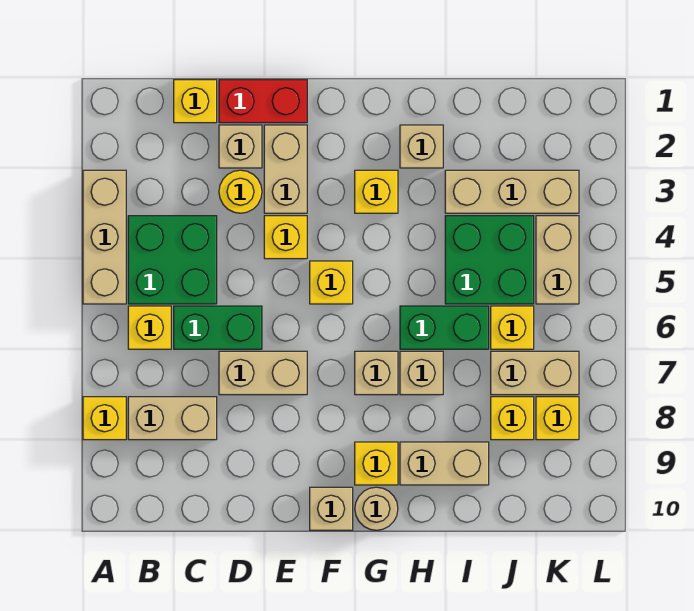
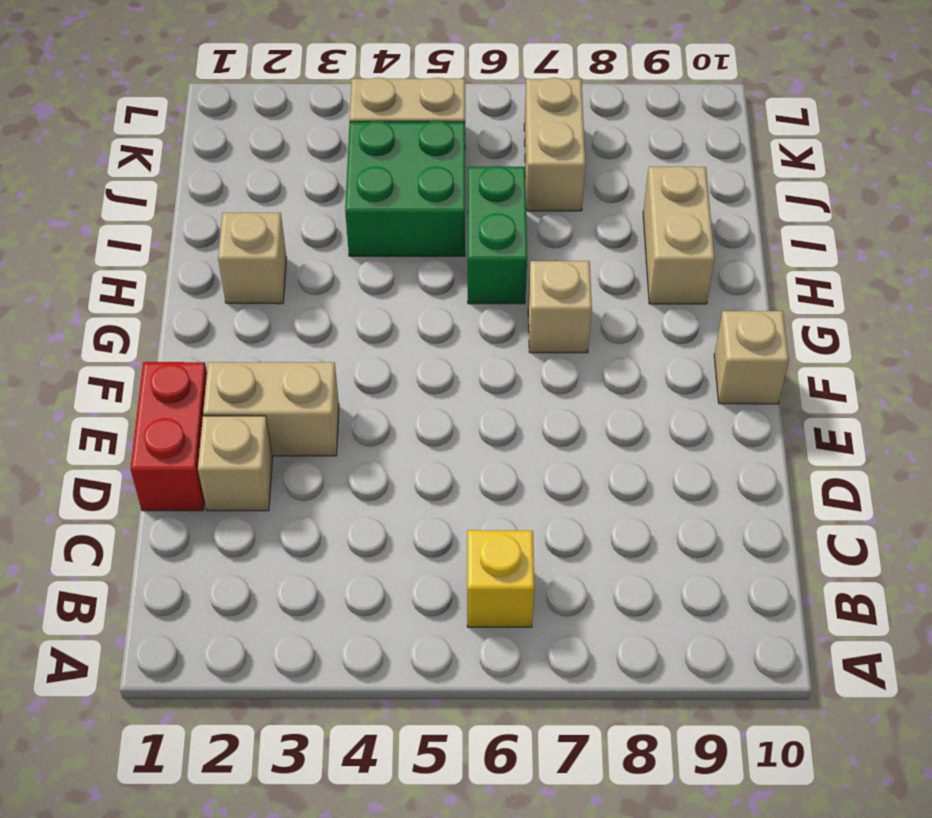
none -> tan 1x3 brick [83,170,126,304]
none -> yellow 1x1 brick [83,397,126,440]
none -> green 2x2 brick [128,216,217,304]
none -> tan 1x2 brick [128,397,217,440]

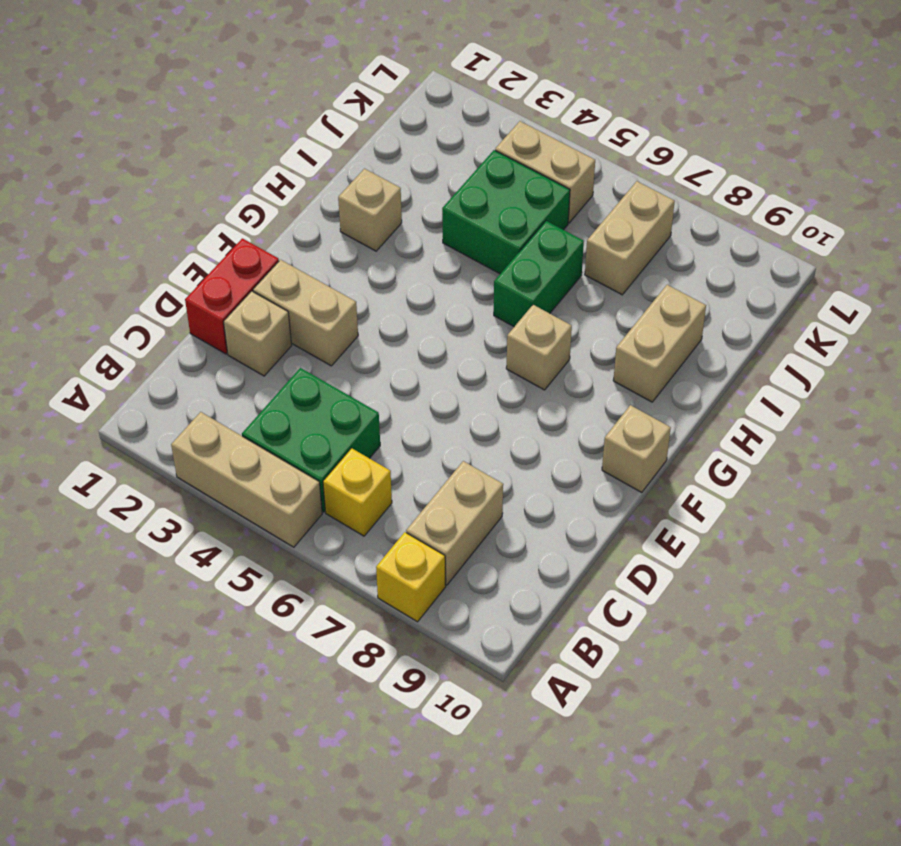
none -> yellow 1x1 brick [174,80,217,123]
none -> green 1x2 brick [174,306,262,349]
none -> yellow 1x1 round brick [219,170,262,213]
none -> tan 1x2 brick [219,351,307,395]

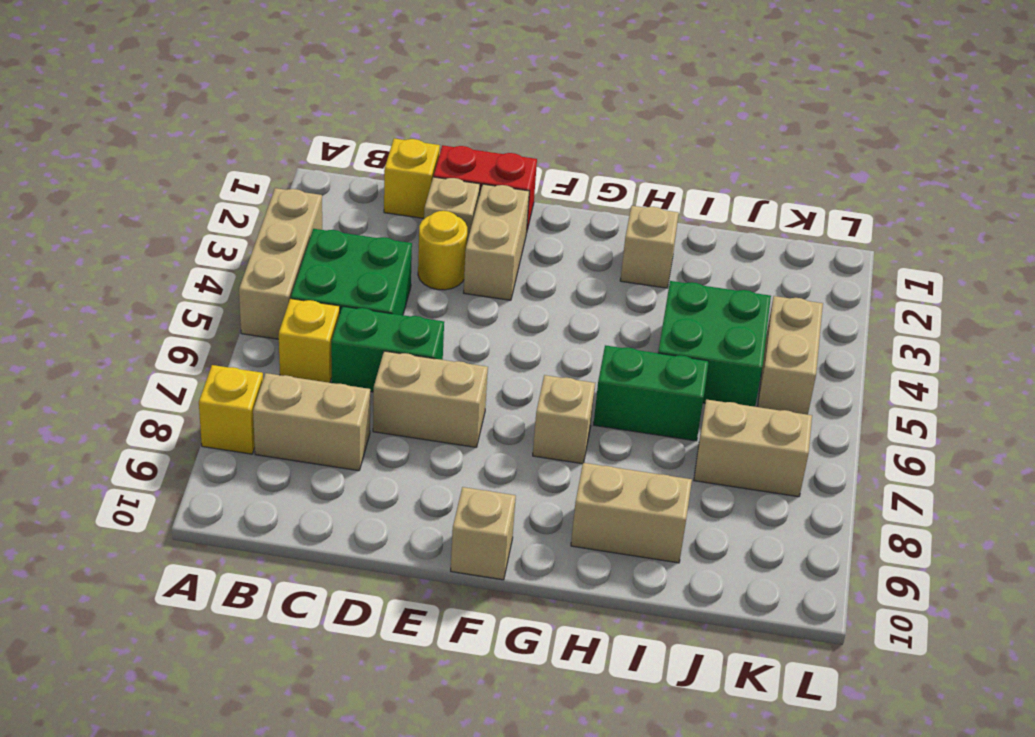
none -> yellow 1x1 brick [264,216,307,259]
none -> yellow 1x1 brick [310,261,353,304]
none -> yellow 1x1 brick [355,170,398,213]
none -> yellow 1x1 brick [355,442,398,485]

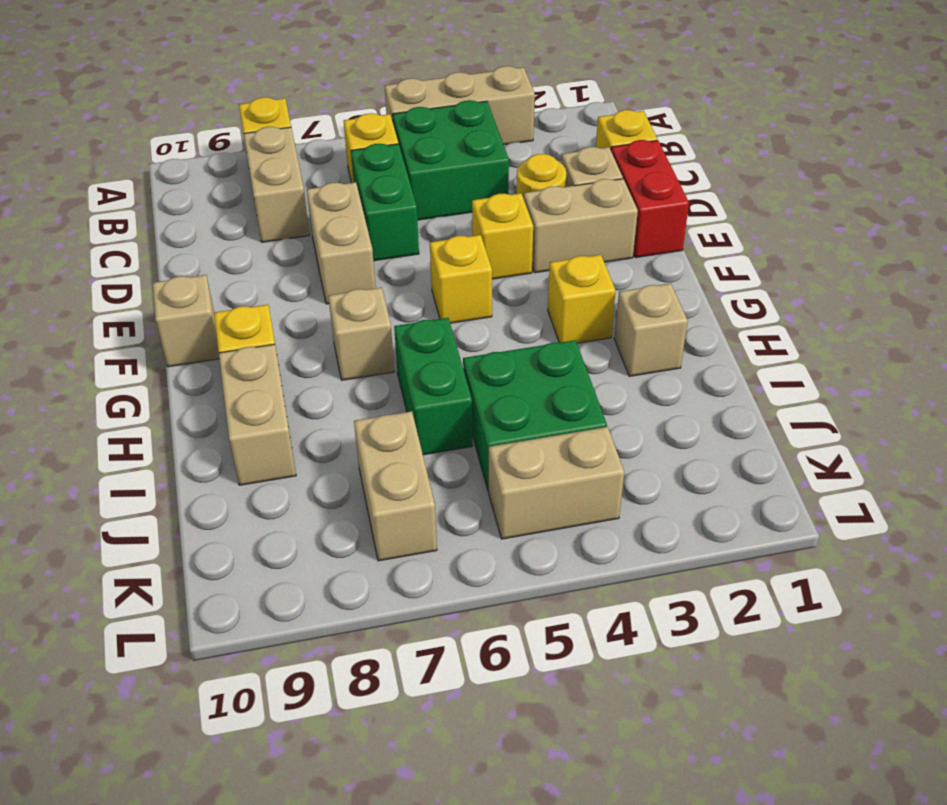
none -> tan 1x1 round brick [355,487,398,530]
none -> tan 1x1 brick [400,351,443,395]
none -> tan 1x3 brick [445,170,579,213]
none -> yellow 1x1 brick [491,306,534,349]

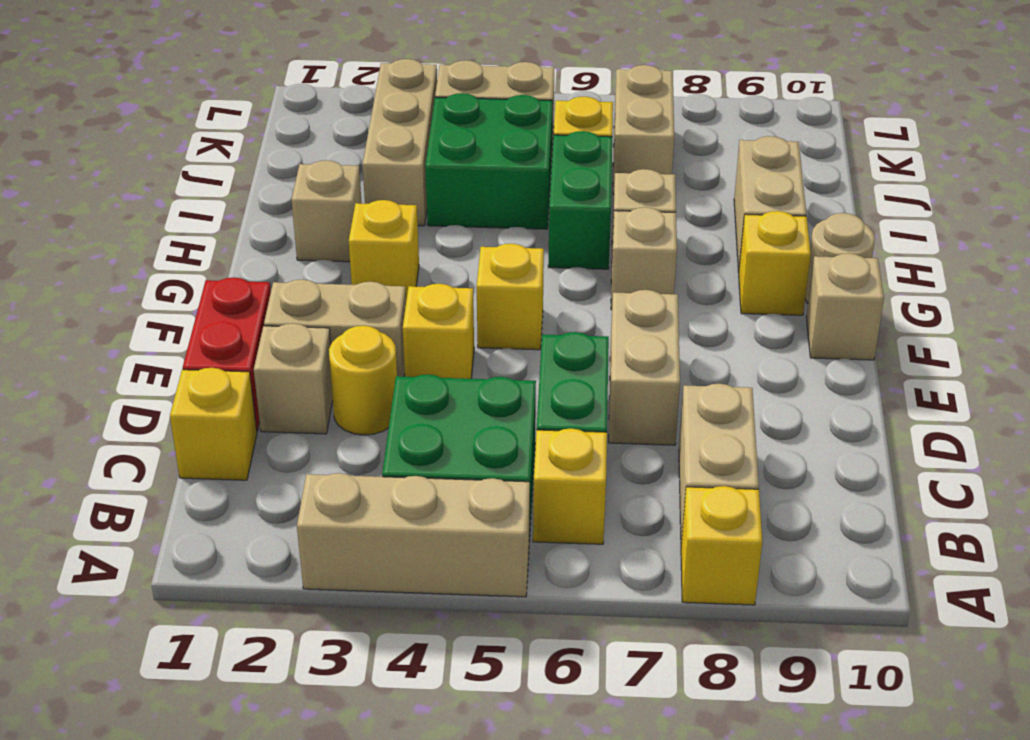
none -> yellow 1x1 brick [491,397,534,440]
none -> yellow 1x1 brick [536,397,579,440]

